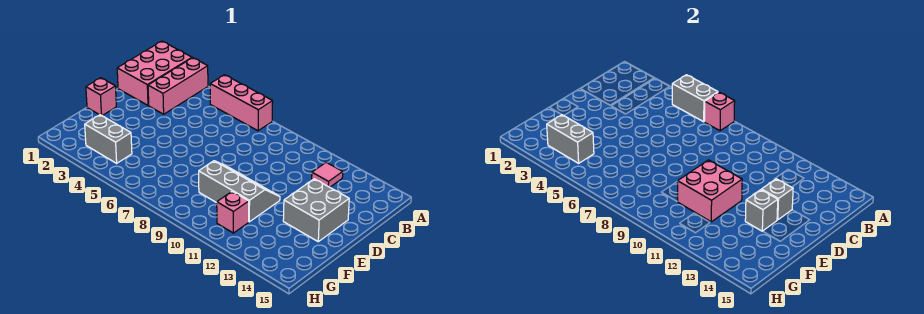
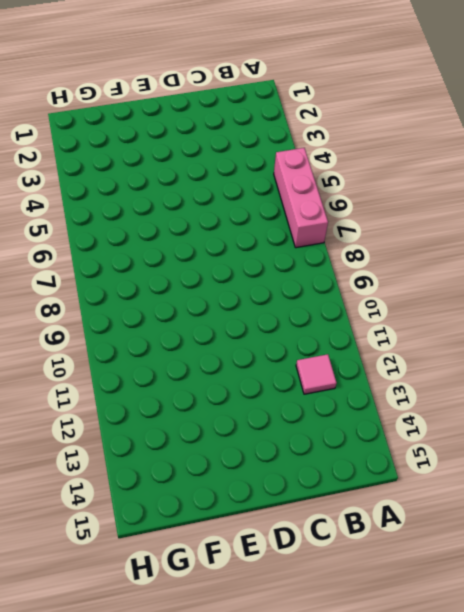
none -> pink 2x3 brick [117,41,192,105]
none -> pink 1x3 brick [148,58,208,114]
none -> grey 2x2 brick [283,179,349,242]

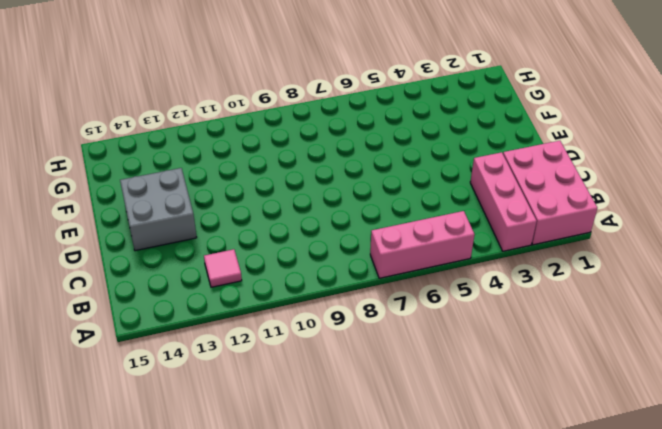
none -> pink 1x1 brick [86,78,116,115]
none -> grey 2x3 slope [199,161,280,222]
none -> grey 1x2 brick [85,115,132,163]

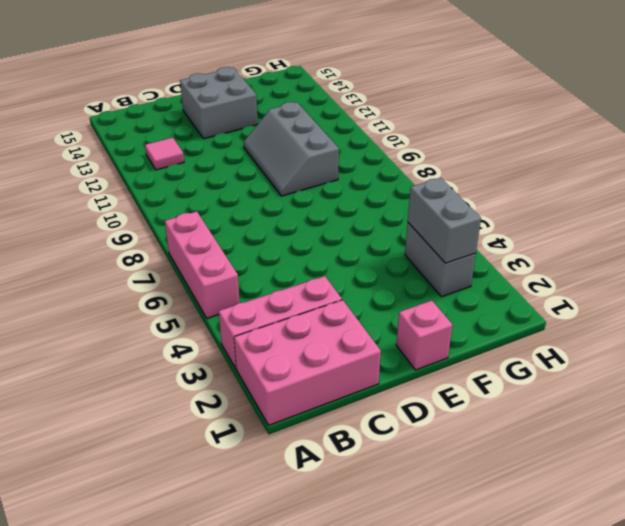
none -> pink 1x1 brick [217,191,249,233]
none -> grey 1x2 brick [672,75,718,122]
none -> pink 1x1 brick [705,92,735,131]

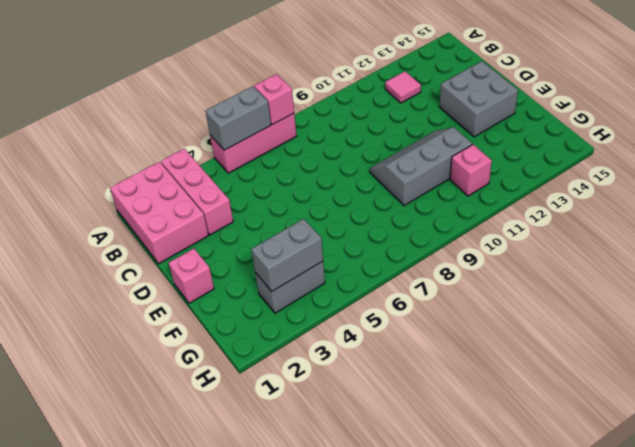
none -> grey 1x1 brick [762,179,793,220]
none -> pink 2x2 brick [678,160,742,222]
none -> grey 1x1 brick [745,190,778,231]

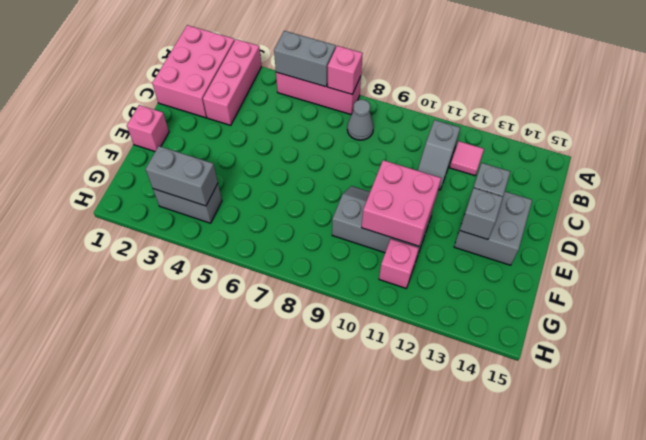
grey 1x1 cone [347,100,373,140] -> none
grey 1x2 slope [418,120,460,190] -> none

